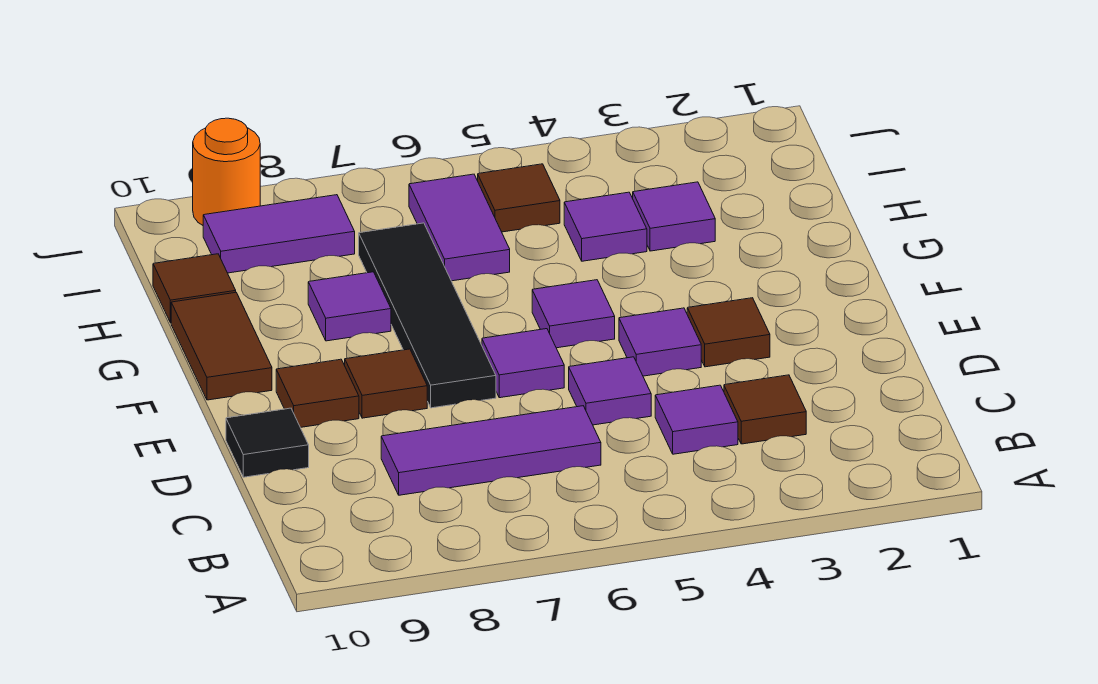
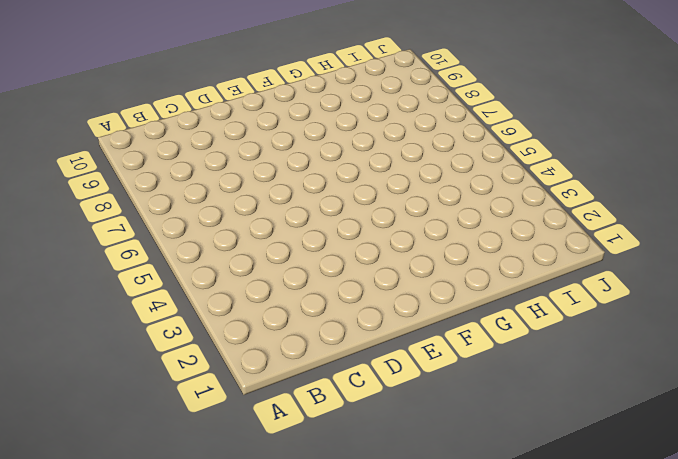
none -> brown 1x1 tile [724,375,806,444]
none -> purple 1x1 tile [655,385,738,454]
none -> purple 1x3 tile [381,406,601,495]

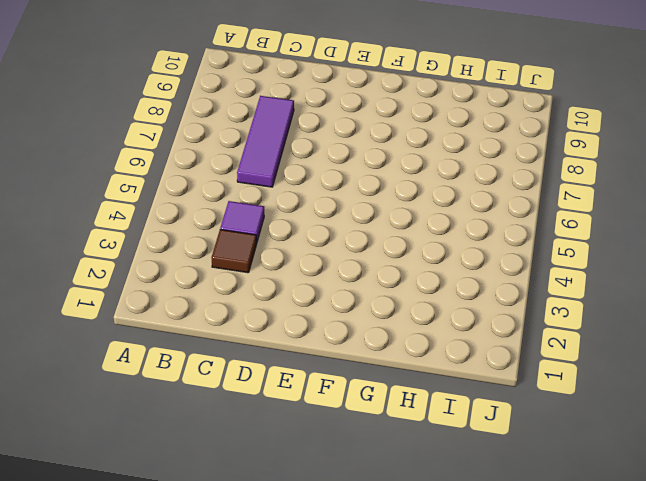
none -> purple 1x1 tile [569,357,651,425]
none -> black 1x1 tile [226,408,309,477]
none -> brown 1x1 tile [687,298,770,367]

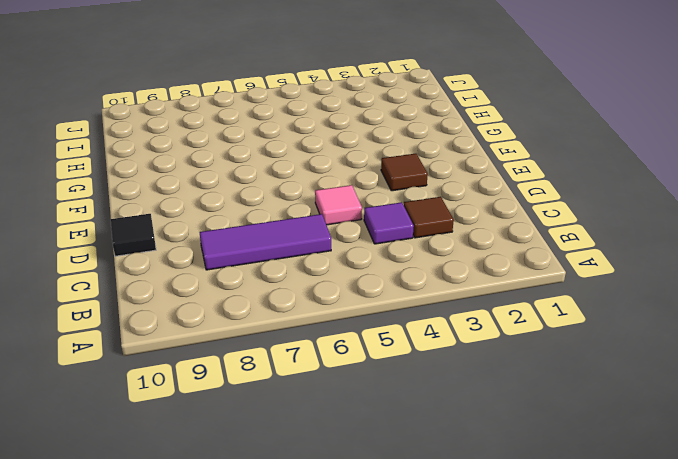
pink 1x1 tile [315,185,362,225] -> purple 1x1 tile [569,357,651,425]
none -> purple 1x1 tile [619,308,701,376]
none -> purple 1x1 tile [482,329,564,398]
none -> black 1x4 tile [359,223,496,408]

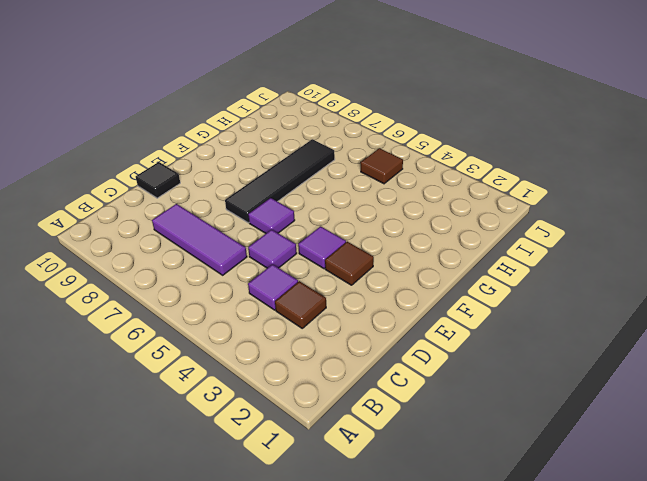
none -> brown 1x1 tile [345,349,427,418]
none -> brown 1x1 tile [276,359,359,427]
none -> purple 1x1 tile [532,280,615,348]

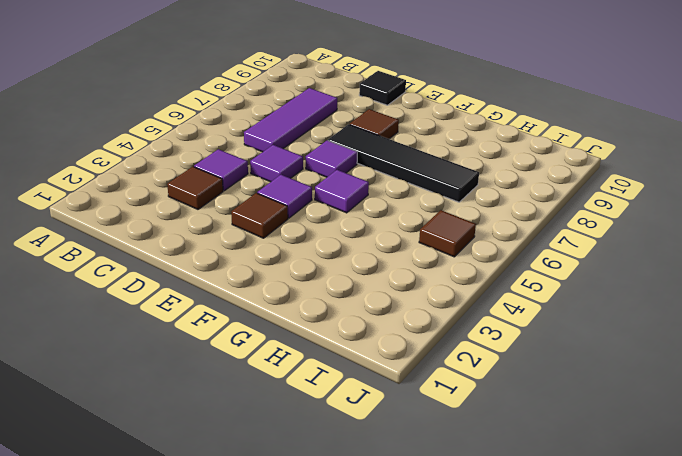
none -> brown 1x1 tile [276,359,359,427]
none -> brown 1x2 tile [171,293,272,400]
none -> purple 1x1 tile [308,272,391,341]

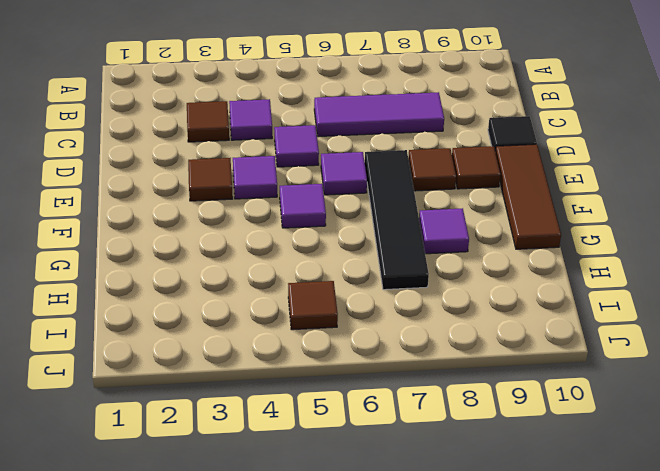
brown 1x3 tile [495,144,561,249] -> brown 1x2 tile [171,293,272,400]
none -> purple 1x1 tile [633,182,715,251]
none -> purple 1x1 tile [564,192,647,261]
none -> purple 1x2 tile [409,174,510,281]

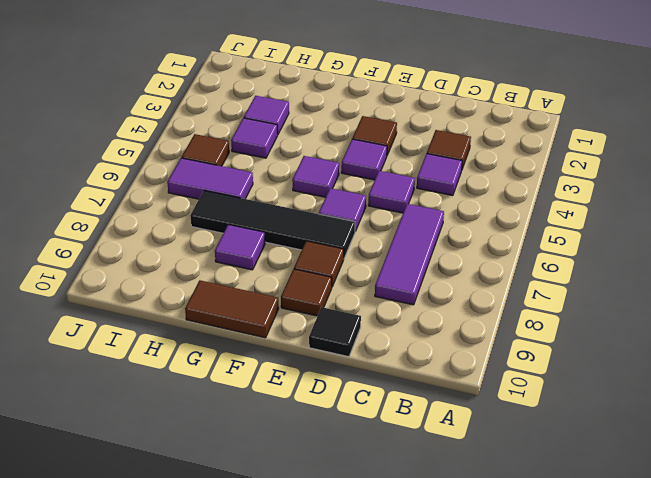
none -> brown 1x1 tile [153,254,236,323]
none -> purple 1x2 tile [203,195,355,273]
none -> orange 1x1 round brick [193,118,260,225]

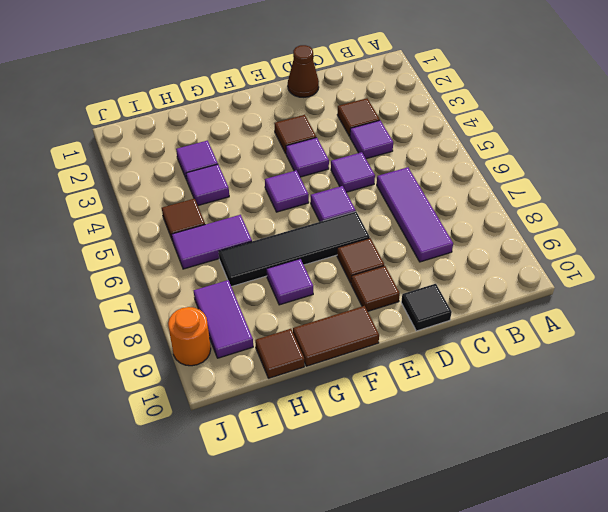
brown 1x1 cone [288,45,319,97] -> none

